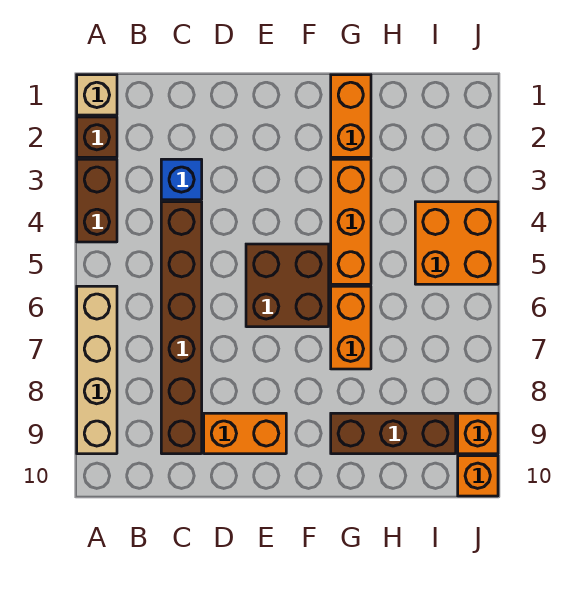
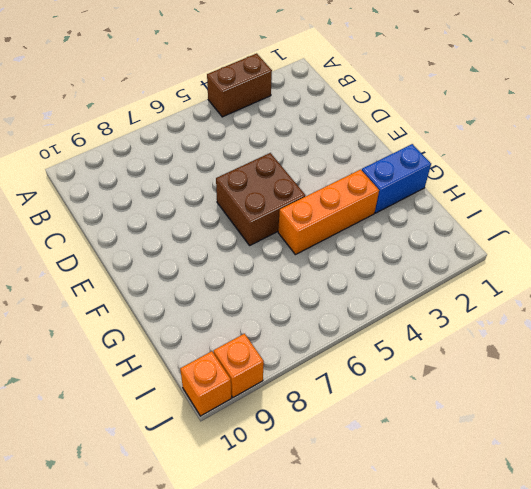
blue 1x2 brick [362,144,431,213] -> orange 1x2 brick [331,75,371,157]
none -> tan 1x1 brick [77,75,117,115]
none -> brown 1x1 brick [77,117,117,157]
none -> tan 1x4 brick [77,286,117,454]

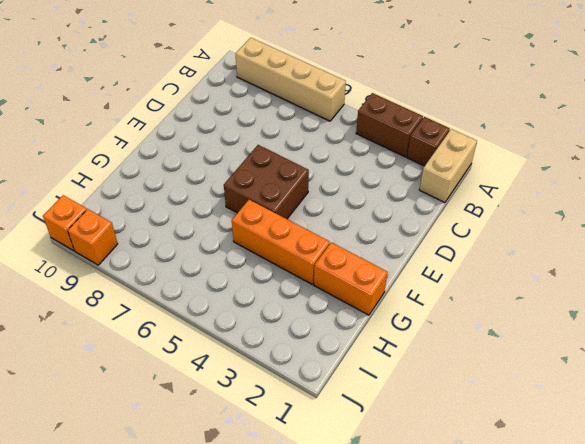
tan 1x2 brick [419,129,477,203] -> tan 1x1 brick [77,75,117,115]
none -> blue 1x1 brick [161,159,202,200]
none -> brown 1x6 brick [161,202,202,454]
none -> orange 1x2 brick [204,413,286,454]

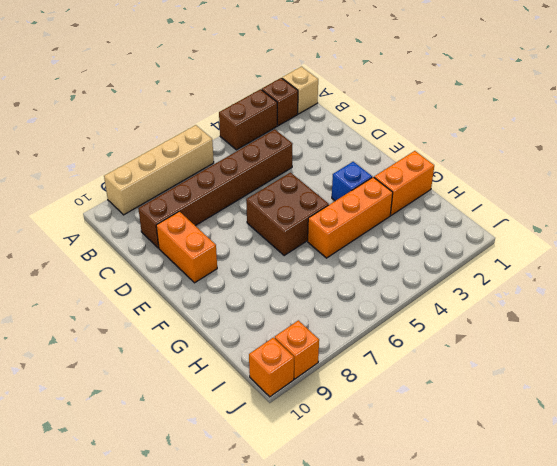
blue 1x1 brick [332,162,372,201] -> blue 1x1 brick moved to [161,159,202,200]
none -> orange 1x2 brick [331,286,371,369]
none -> brown 1x3 brick [331,413,456,454]
none -> orange 2x2 brick [415,202,498,284]

